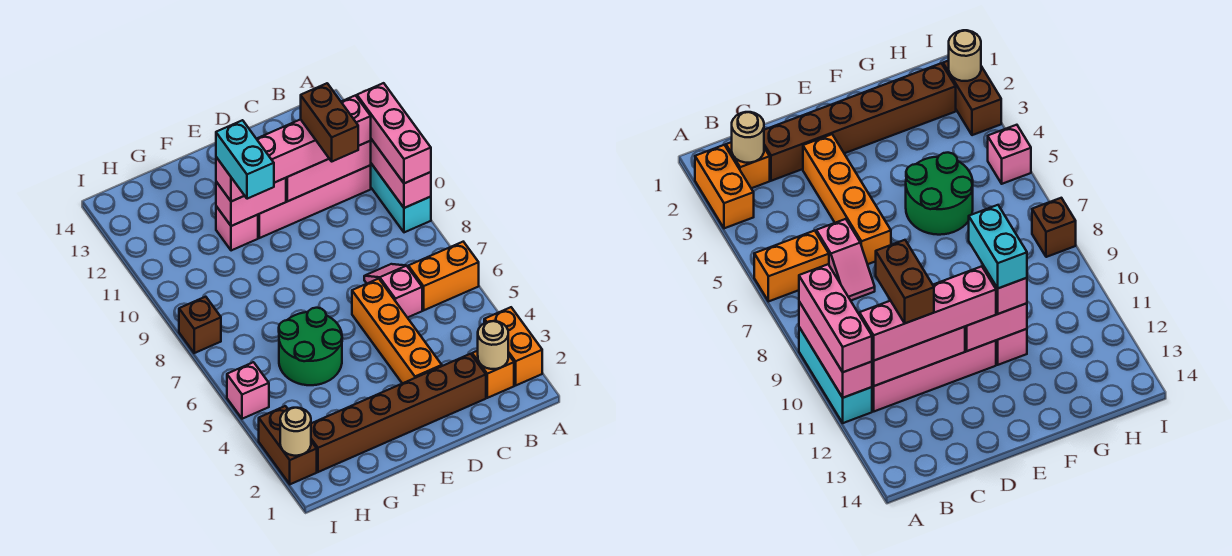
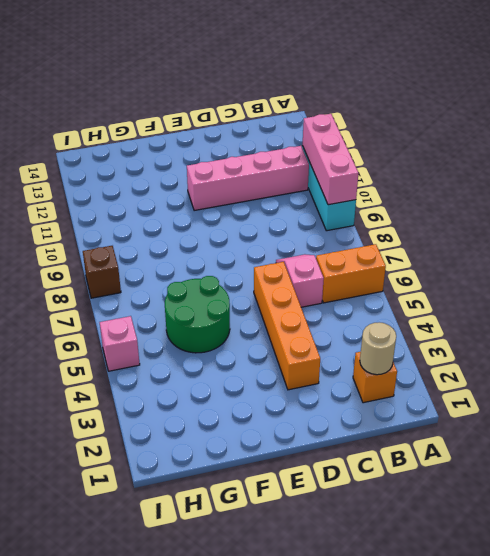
none -> orange 1x2 brick [484,307,542,385]
none -> brown 1x6 brick [311,354,486,472]
none -> pink 1x1 brick [216,206,258,251]

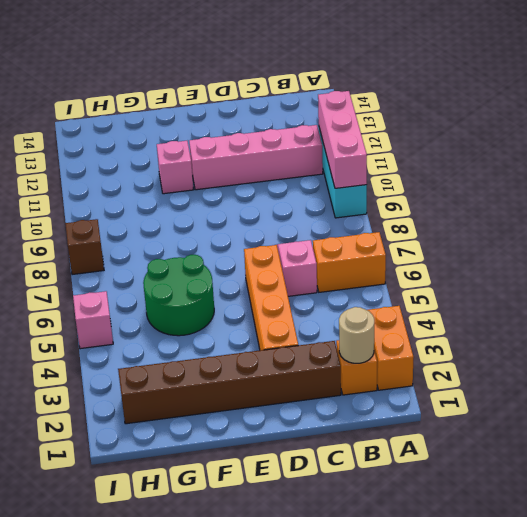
none -> brown 1x2 brick [259,406,317,484]
none -> pink 1x3 brick [286,141,371,201]
none -> pink 1x2 brick [216,178,286,226]

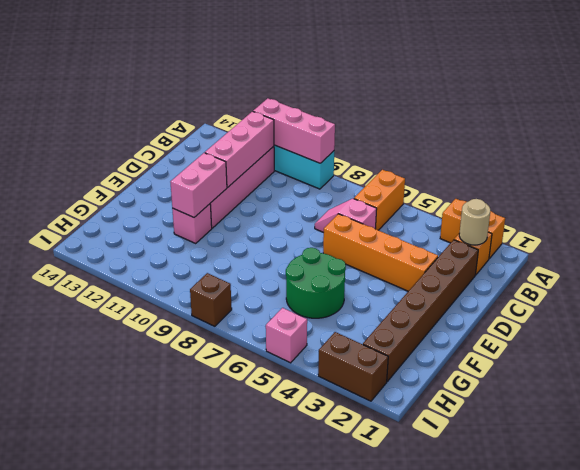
none -> tan 1x1 round brick [280,408,311,456]
none -> pink 1x3 brick [357,83,431,183]
none -> pink 1x4 brick [257,95,371,183]

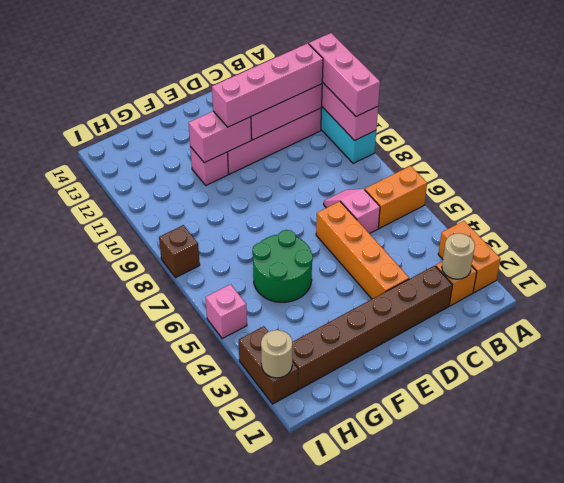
none -> pink 1x1 brick [216,157,245,201]
none -> brown 1x2 brick [301,83,358,161]
none -> cyan 1x2 brick [216,120,274,199]

